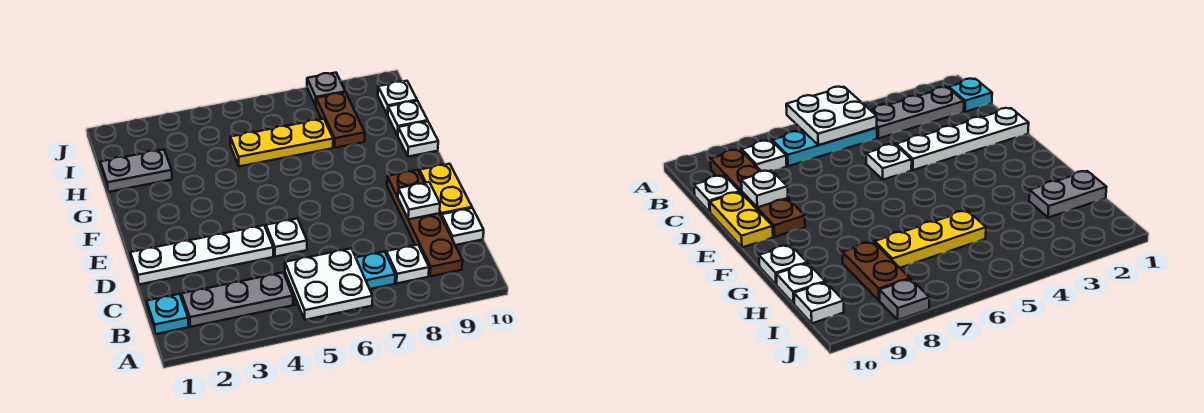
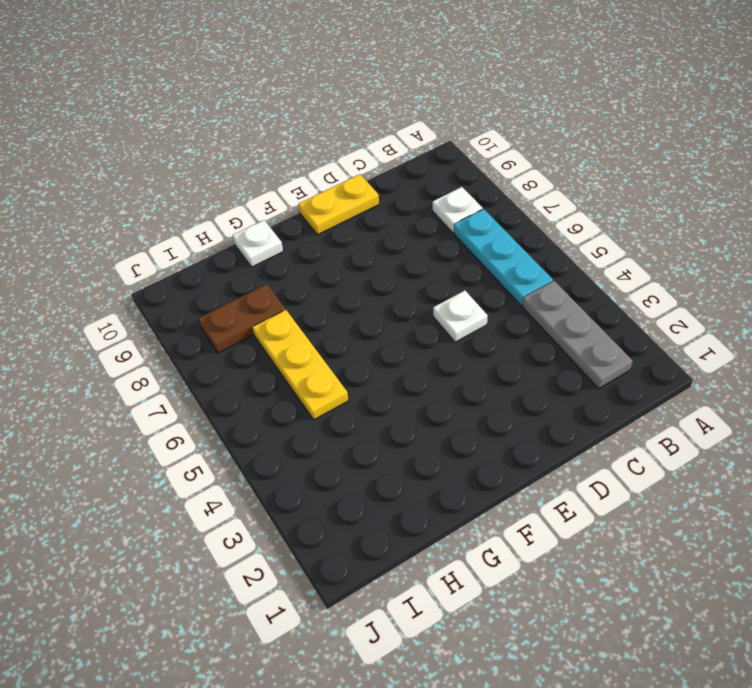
none -> cyan 1x1 plate [147,294,189,334]
none -> brown 1x4 plate [387,170,463,276]
none -> white 1x1 plate [441,208,484,245]

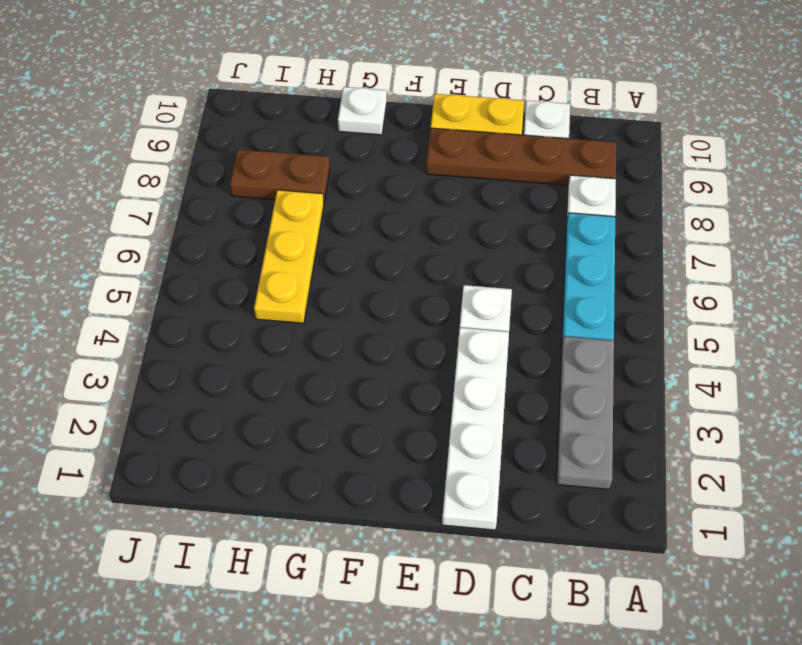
none -> cyan 1x1 plate [147,294,189,334]
none -> grey 1x2 plate [100,149,172,192]
none -> white 1x1 plate [388,101,428,135]

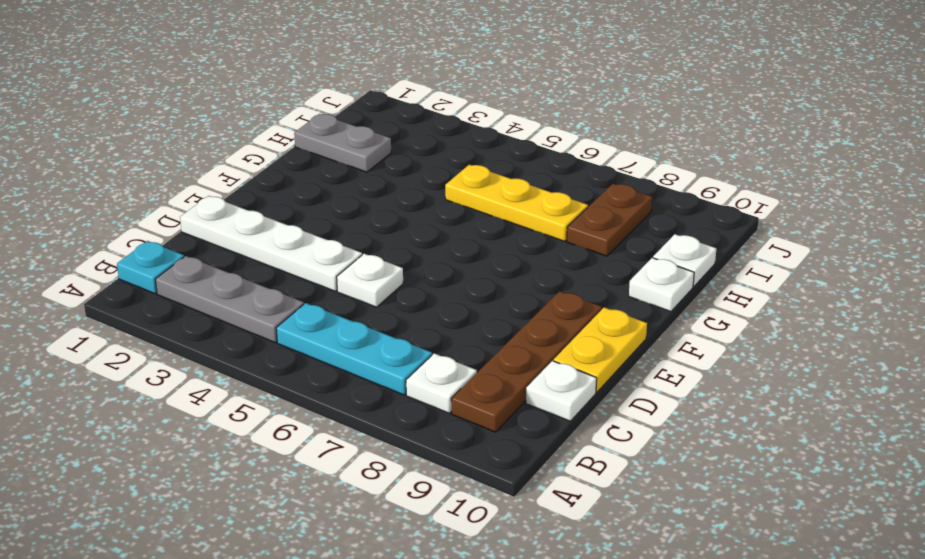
none -> white 1x1 plate [378,81,417,115]
none -> grey 1x1 plate [307,73,345,106]
none -> white 2x2 plate [285,249,373,320]

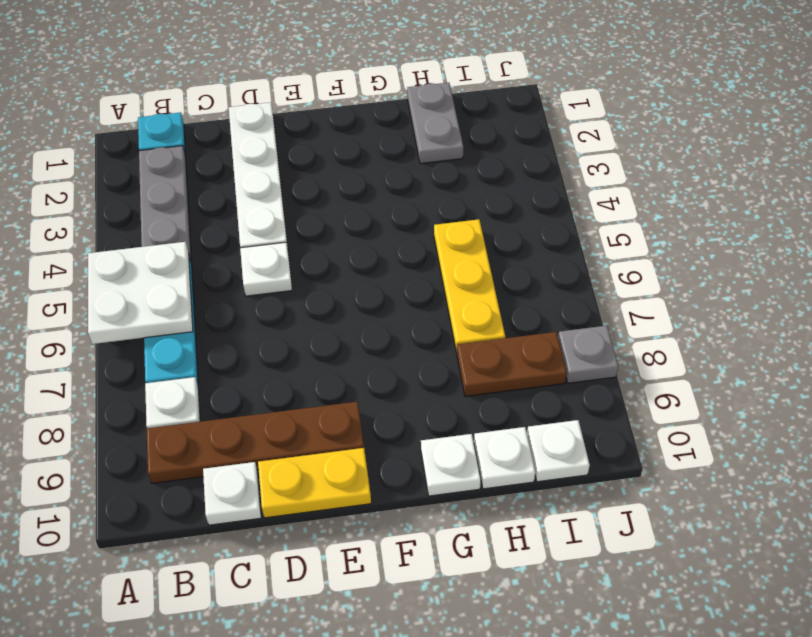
none -> white 1x1 plate [398,182,440,219]

